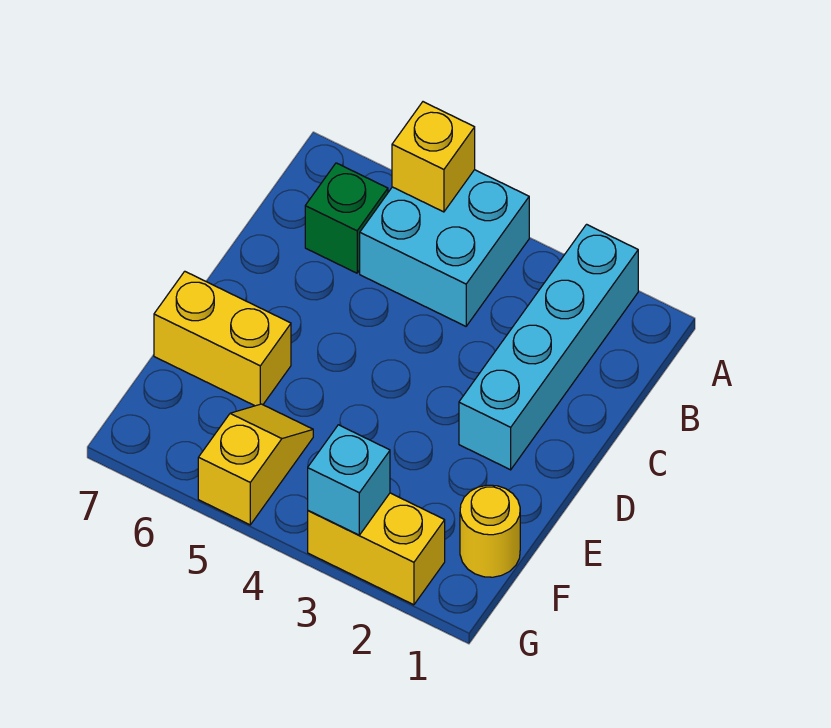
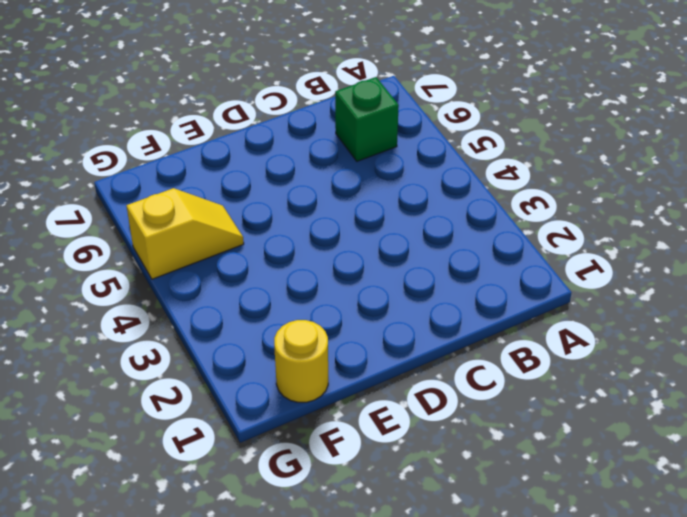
none -> cyan 1x4 brick [459,224,638,470]
none -> cyan 2x2 brick [360,170,529,326]

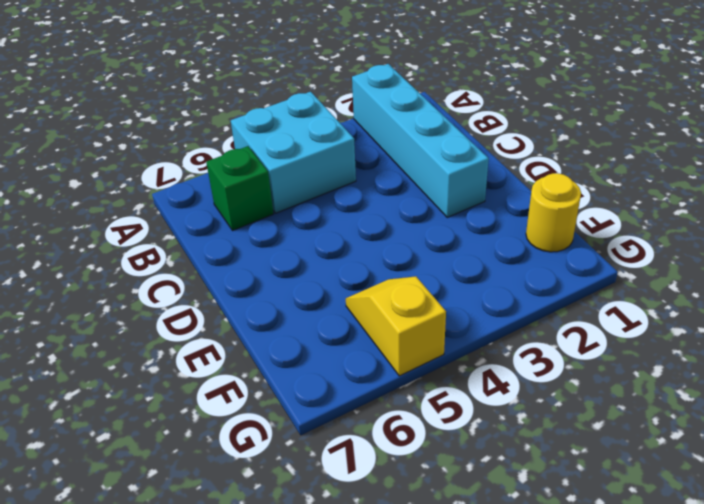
none -> yellow 1x2 brick [154,271,291,406]
none -> yellow 1x2 brick [308,493,445,605]

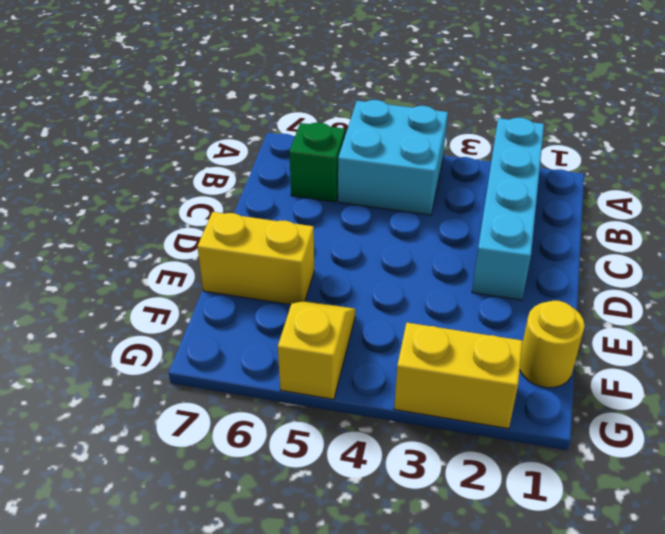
none -> yellow 1x1 brick [392,102,475,212]
none -> cyan 1x1 brick [308,425,390,535]

